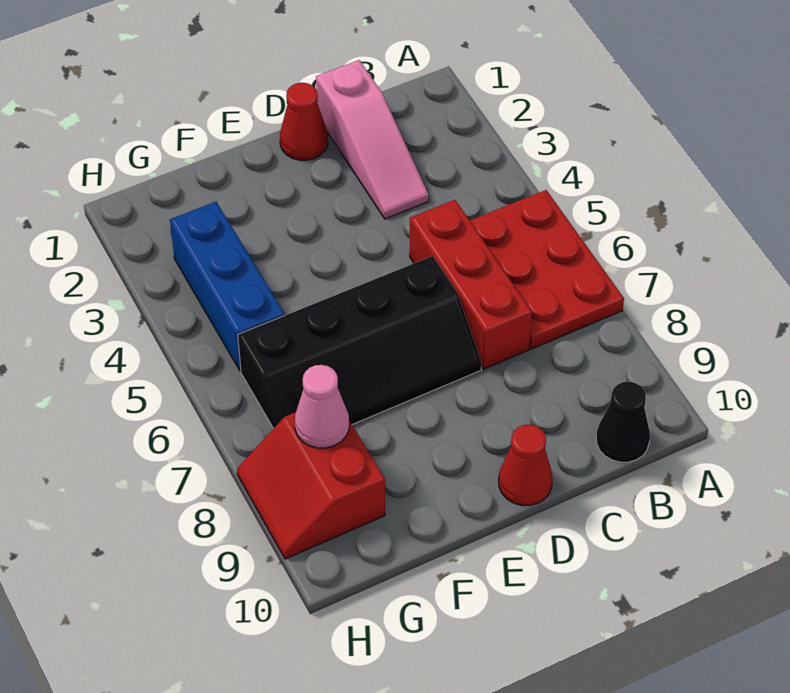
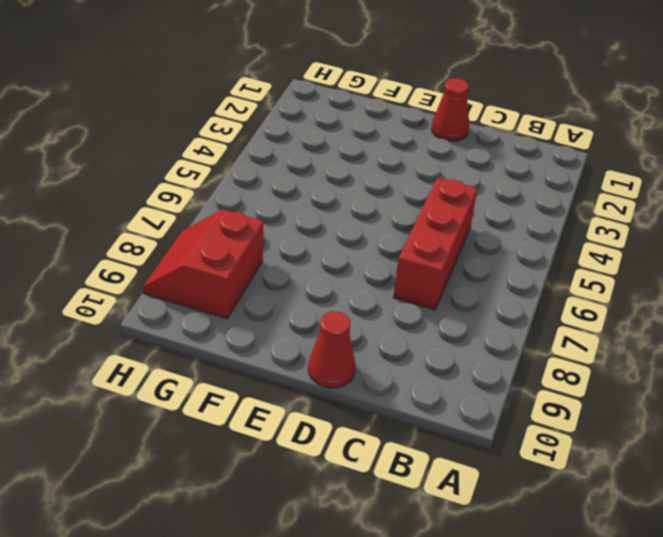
none -> red 2x3 plate [470,190,624,349]
none -> black 1x1 cone [596,382,650,462]

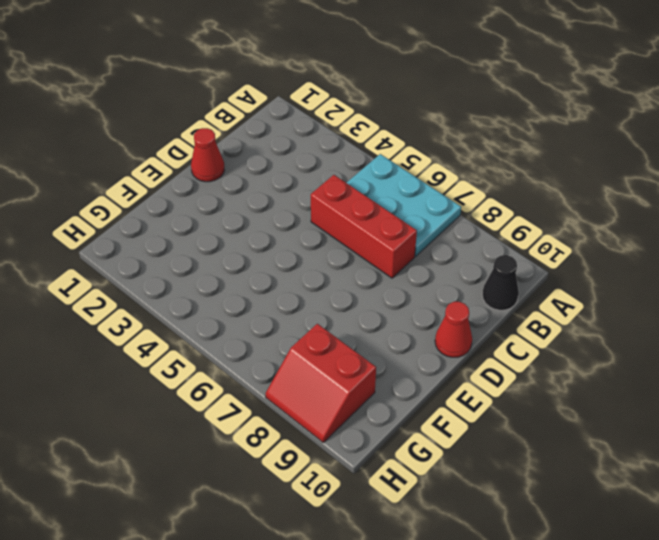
cyan 2x3 plate [347,154,461,256] -> red 2x3 plate [470,190,624,349]
none -> pink 1x3 slope [316,60,429,219]
none -> black 2x4 slope [238,256,482,429]

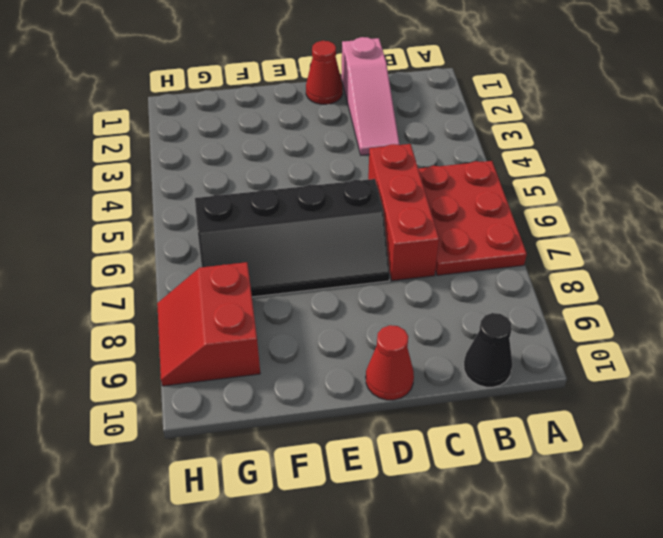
none -> blue 1x3 brick [170,202,285,371]
none -> pink 1x1 cone [295,365,349,448]

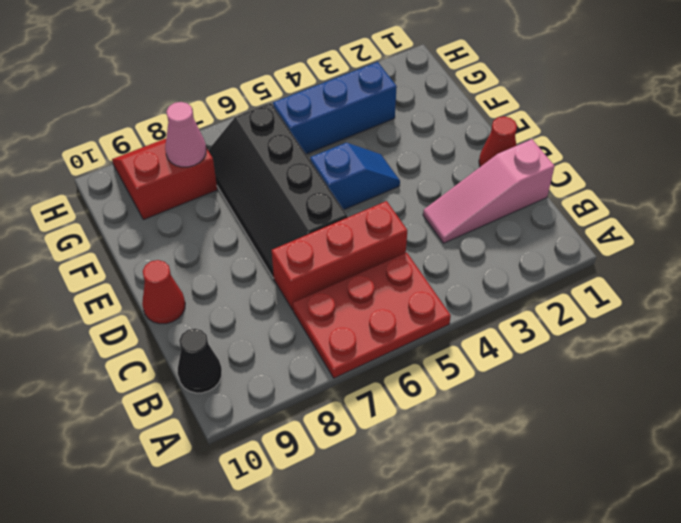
blue 1x2 slope [310,143,400,210] -> none

